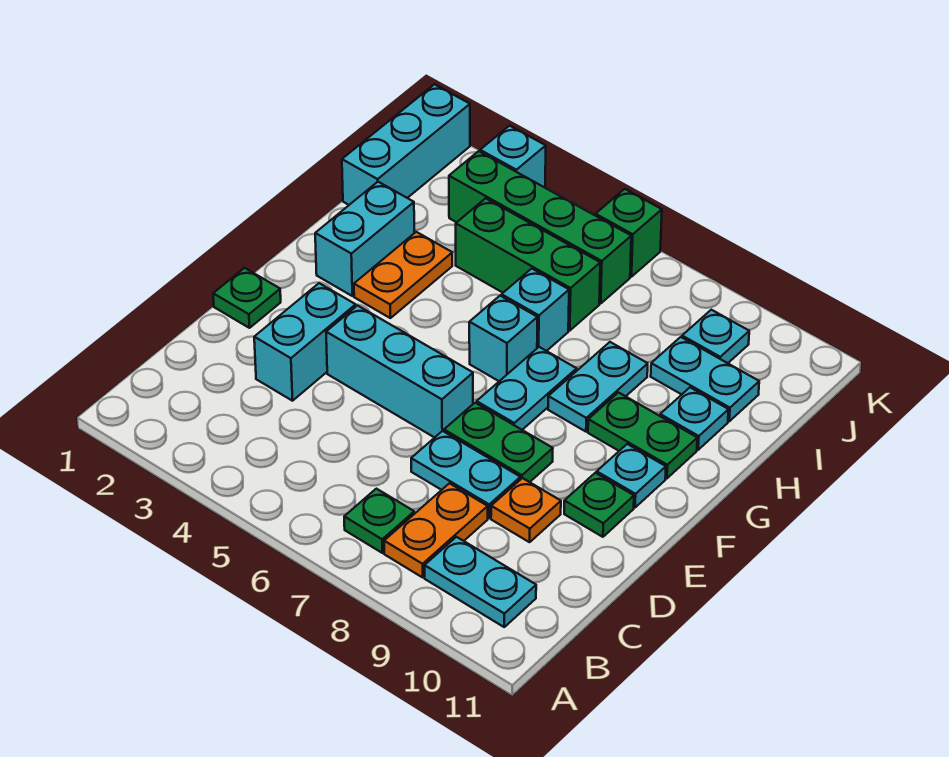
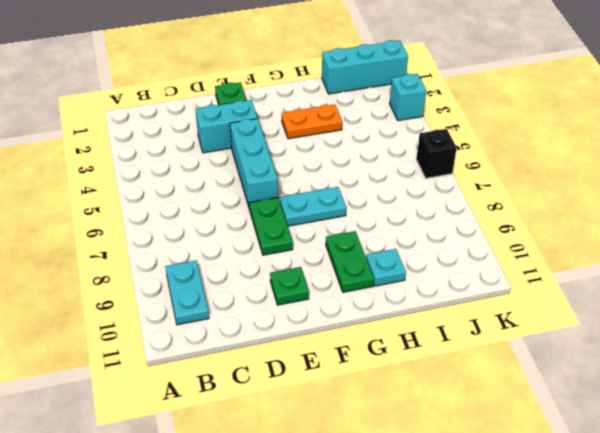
black 1x1 brick [416,129,457,178] -> green 1x1 brick [596,189,662,277]
none -> green 1x1 plate [344,489,414,553]
none -> orange 1x2 plate [384,483,488,577]
none -> cyan 1x2 plate [411,431,520,518]

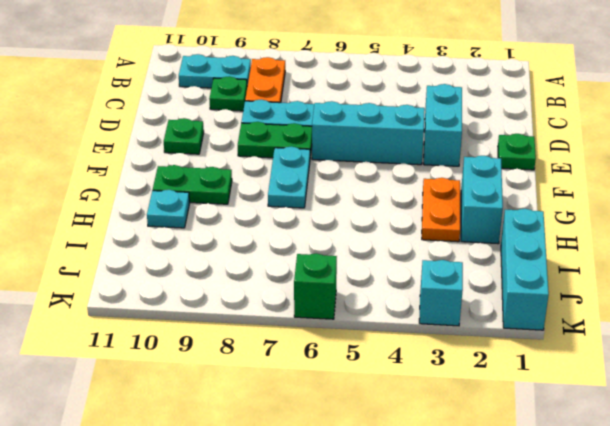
green 1x1 plate [209,76,247,111] -> green 1x1 plate moved to [344,489,414,553]
none -> orange 1x1 plate [491,478,561,542]
none -> cyan 1x1 plate [597,444,666,507]
none -> cyan 1x1 brick [469,296,537,381]

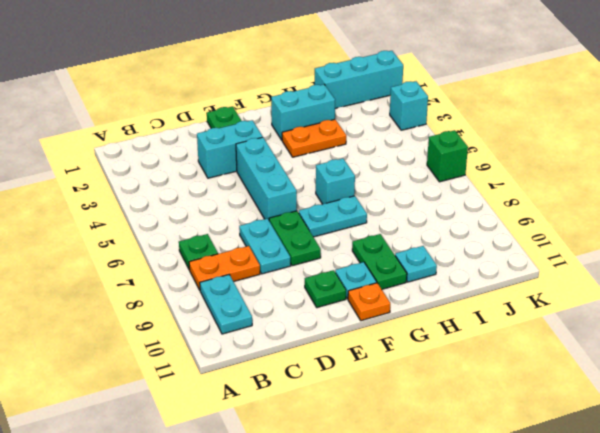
orange 1x1 plate [348,283,390,321] -> orange 1x1 plate moved to [491,478,561,542]
none -> cyan 1x2 plate [548,342,648,432]
none -> cyan 1x1 brick [502,269,569,351]
none -> green 1x3 brick [456,198,600,330]

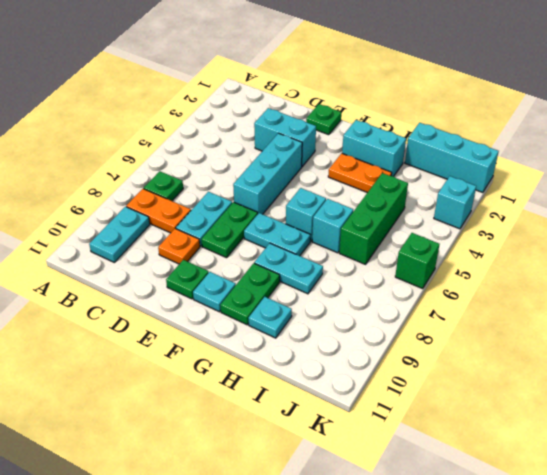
none -> cyan 1x2 plate [651,337,759,421]
none -> green 1x4 brick [449,151,631,304]
none -> cyan 1x1 plate [682,310,749,363]

